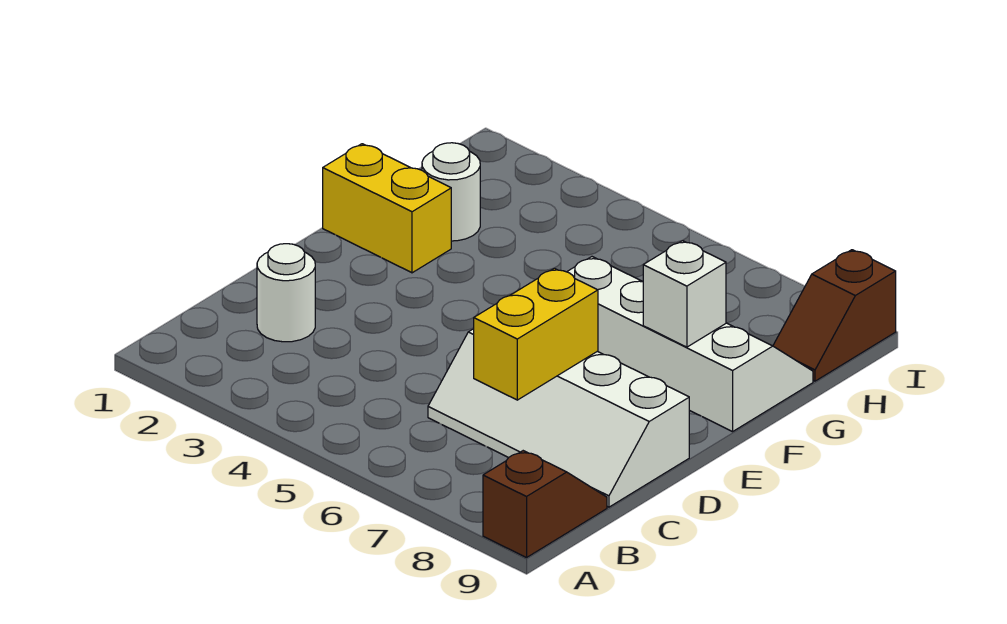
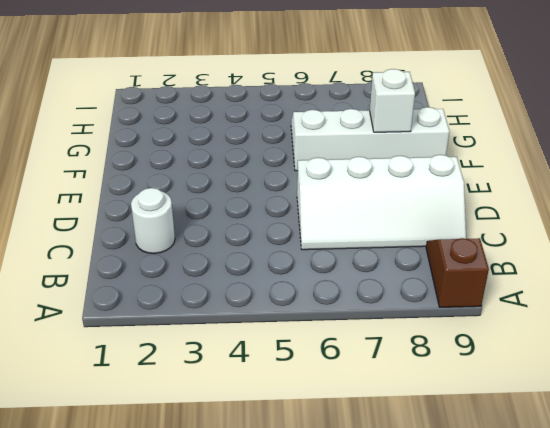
none -> yellow 1x2 brick [323,144,451,273]
none -> white 1x1 round brick [422,143,480,241]

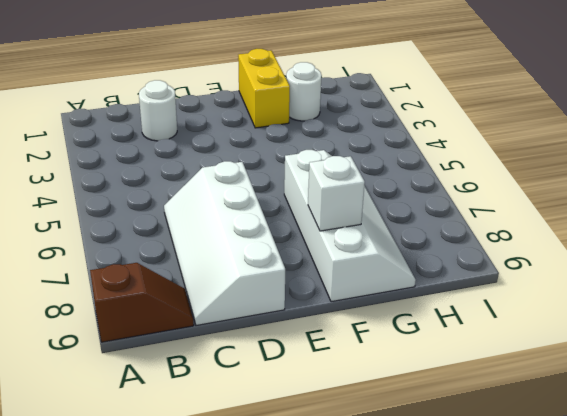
none -> brown 1x2 slope [773,250,896,381]
none -> yellow 1x2 brick [474,268,598,400]

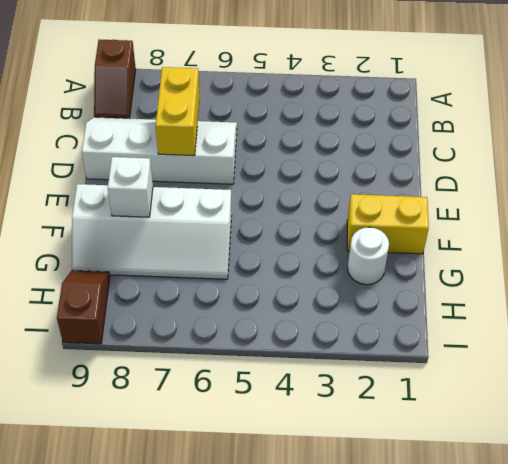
none -> white 1x1 round brick [257,244,315,342]

